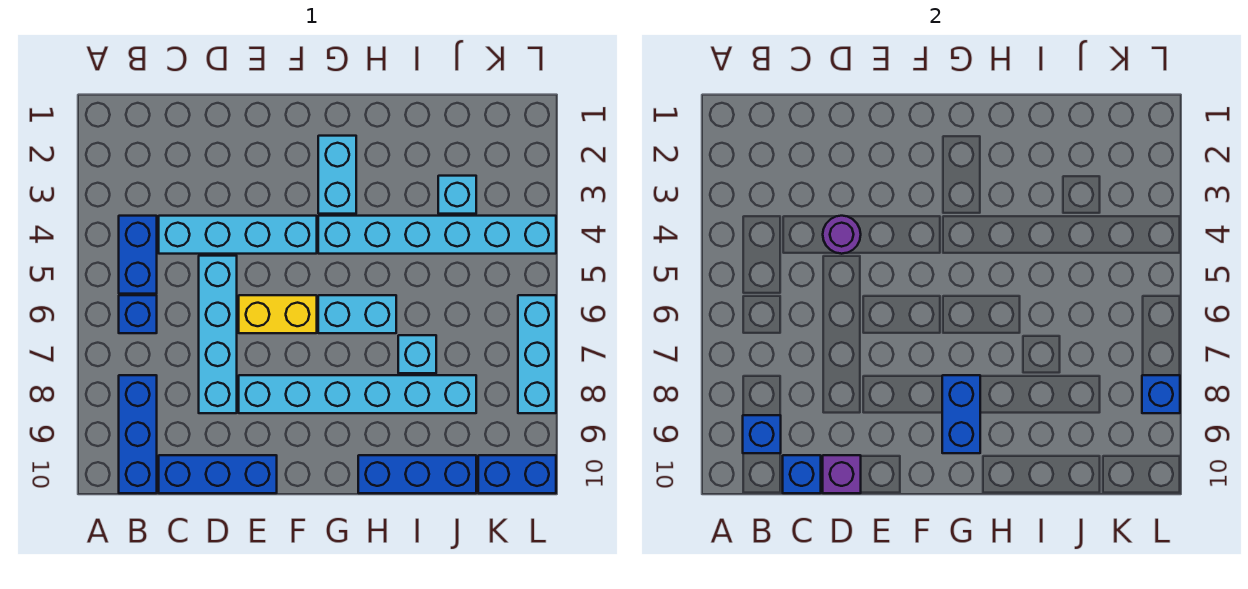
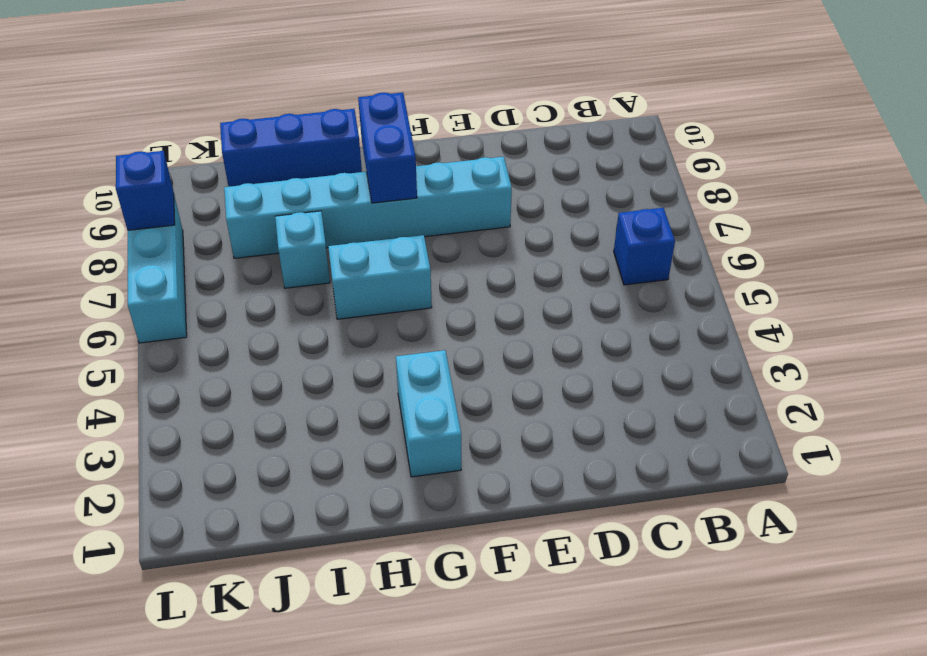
none -> blue 1x2 brick [119,216,157,294]
none -> blue 1x3 brick [119,375,157,493]
none -> cyan 1x4 brick [159,216,317,254]

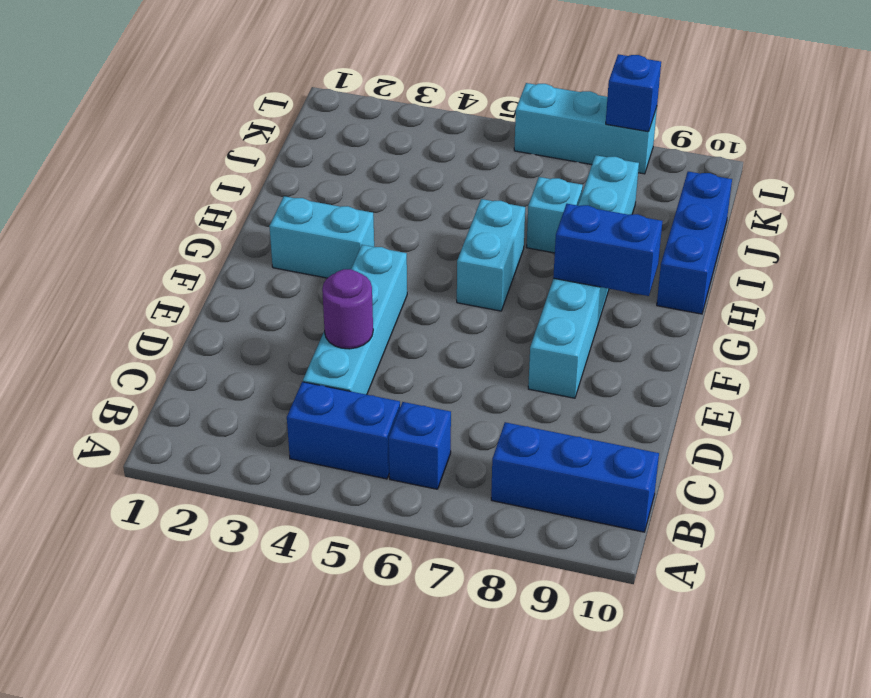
none -> blue 1x3 brick [159,455,277,493]
none -> cyan 1x4 brick [199,256,237,413]
none -> yellow 1x2 brick [239,295,317,333]

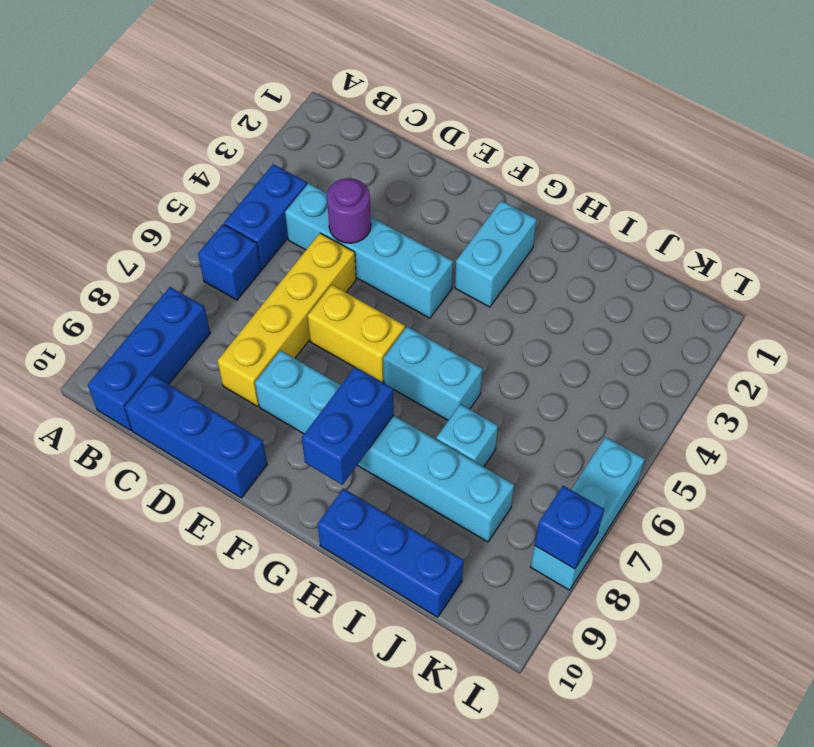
yellow 1x4 brick [218,233,356,406] -> cyan 1x4 brick [199,256,237,413]
none -> cyan 1x6 brick [318,216,556,254]
none -> cyan 1x1 brick [438,176,476,214]
none -> blue 1x2 brick [478,455,556,493]

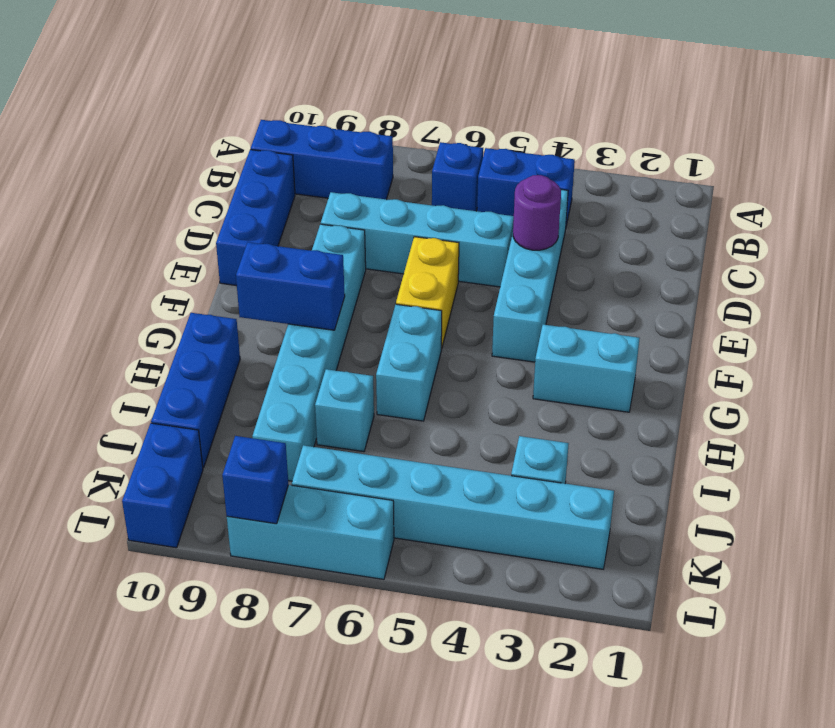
cyan 1x6 brick [292,445,614,569] -> cyan 1x6 brick turned to [318,216,556,254]
none -> blue 1x1 brick [743,415,781,453]
none -> blue 1x1 brick [783,455,821,493]
none -> purple 1x1 brick [823,455,861,493]

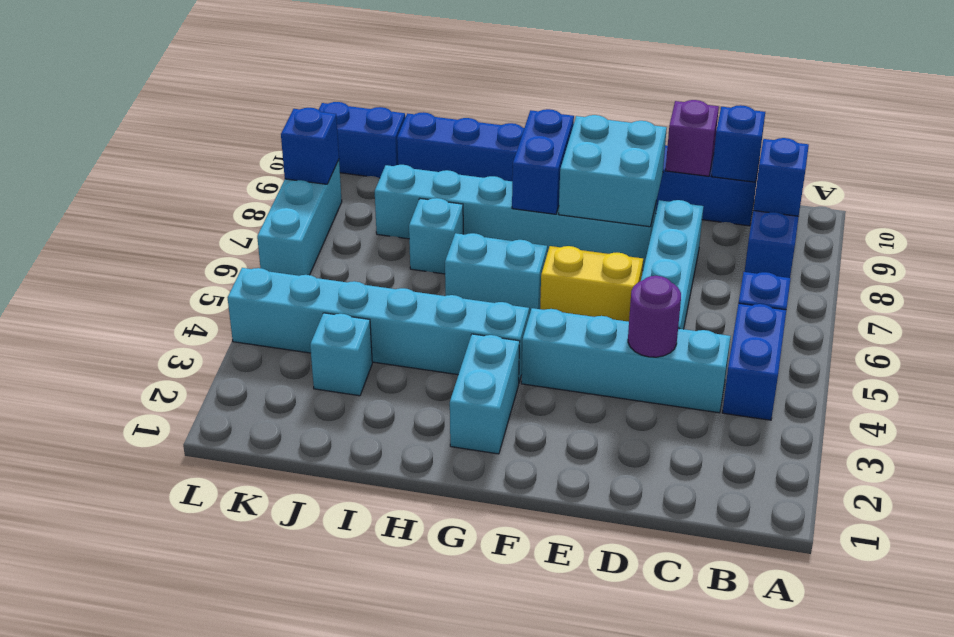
cyan 2x2 brick [559,115,667,227] -> none

